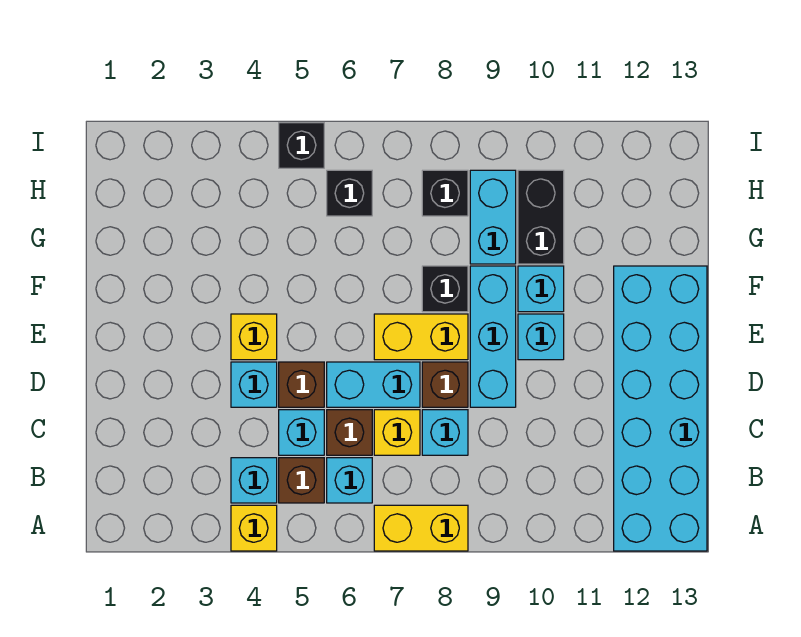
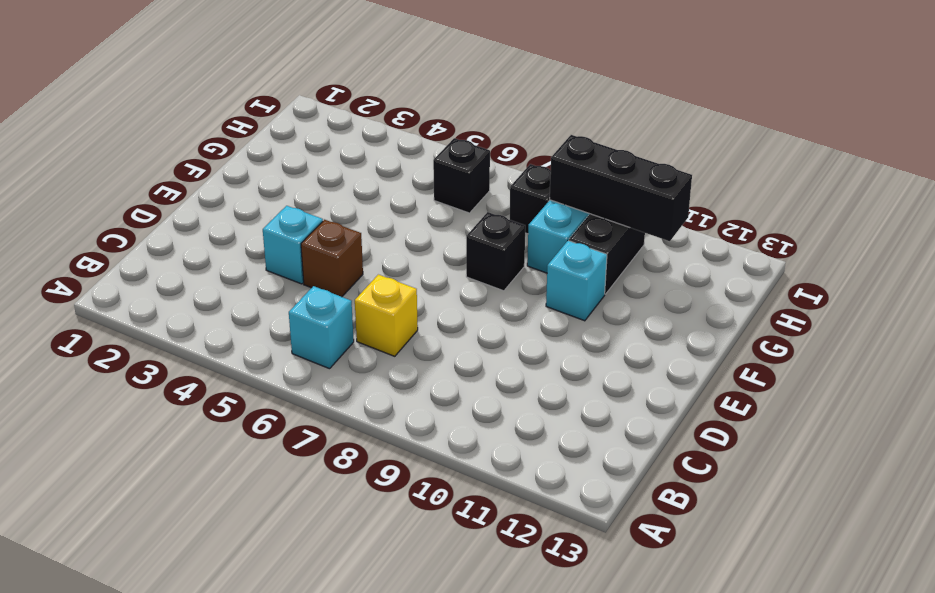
black 1x3 brick [550,135,692,241] -> none
none -> yellow 1x1 brick [231,505,277,551]
none -> yellow 1x2 brick [374,505,468,551]
none -> cyan 2x6 brick [614,266,707,551]

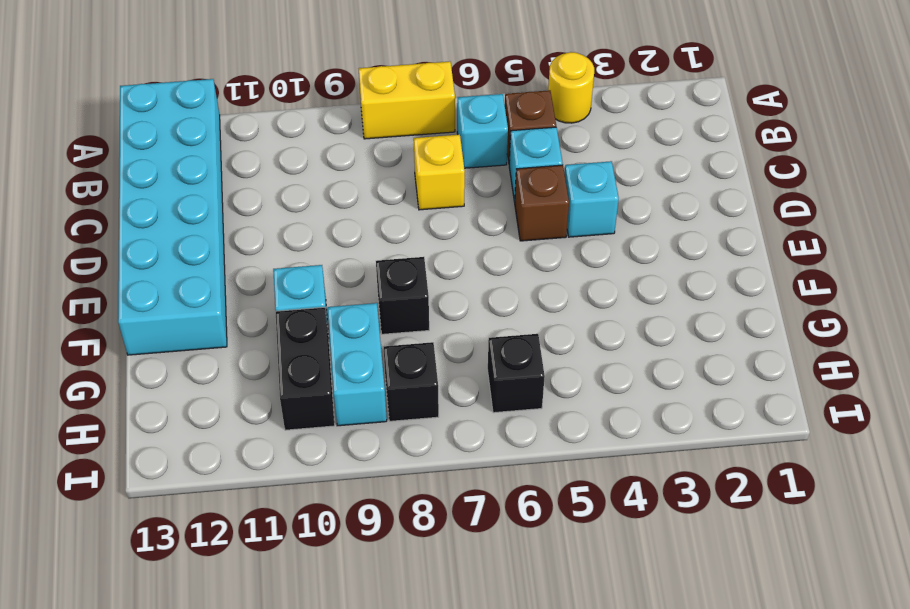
yellow 1x1 round brick [548,52,594,123] -> yellow 1x1 brick [231,505,277,551]
none -> cyan 1x1 brick [231,458,277,503]
none -> brown 1x1 brick [327,410,372,455]
none -> cyan 1x1 brick [422,410,468,455]

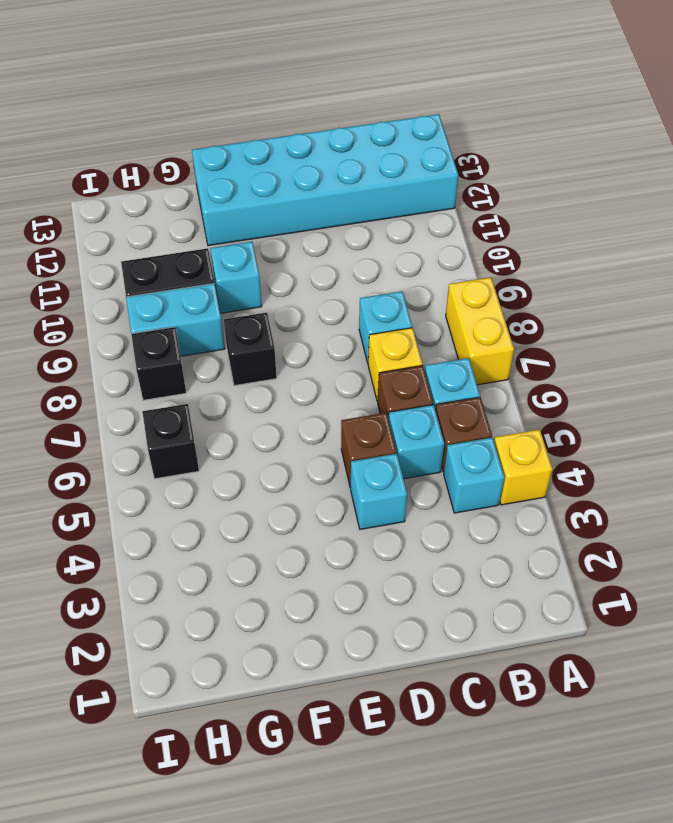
none -> cyan 1x2 brick [327,362,420,407]
none -> brown 1x1 brick [422,362,468,407]
none -> cyan 1x3 brick [470,266,516,407]

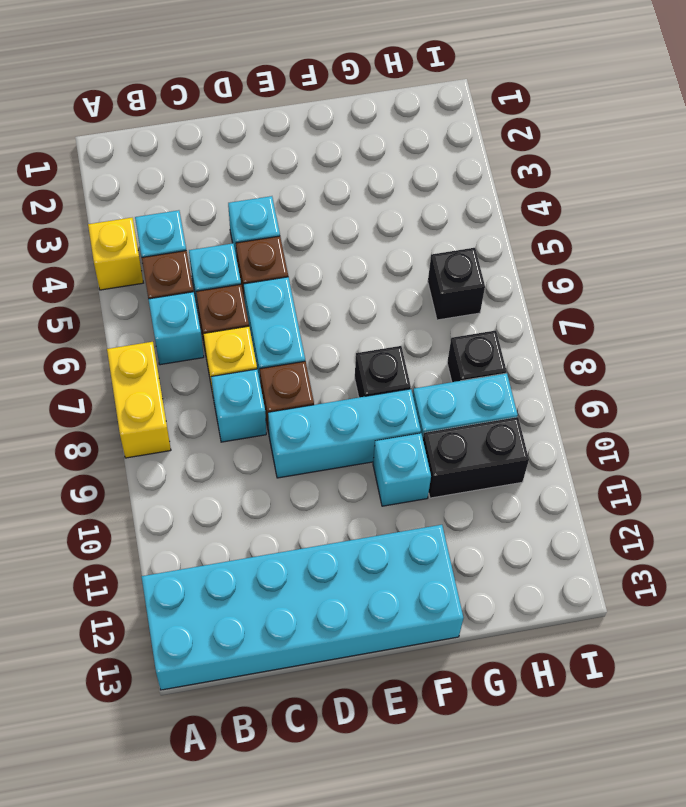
none -> yellow 1x1 brick [231,314,277,360]
none -> yellow 1x2 brick [374,314,468,360]
none -> cyan 1x1 brick [518,314,564,360]

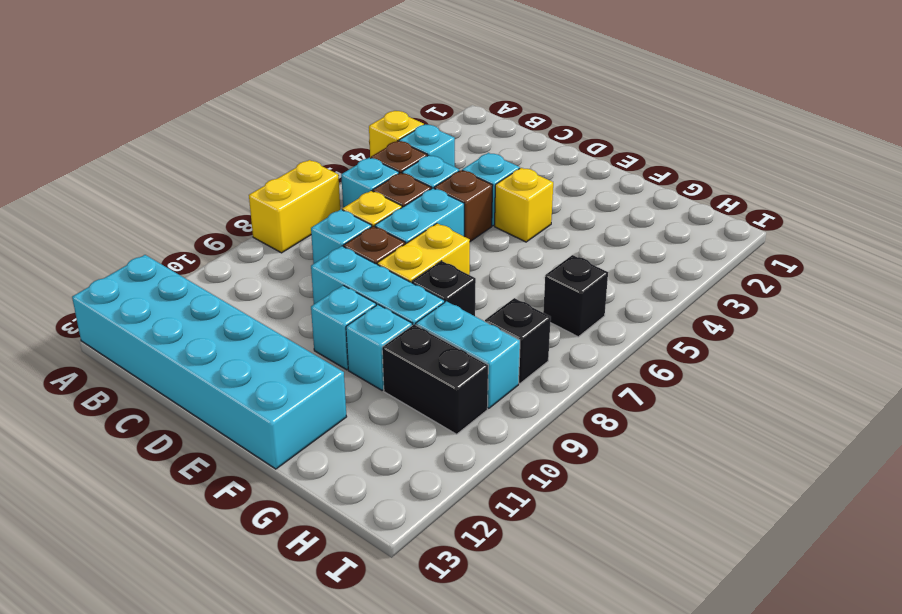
none -> black 1x1 brick [279,123,324,168]

